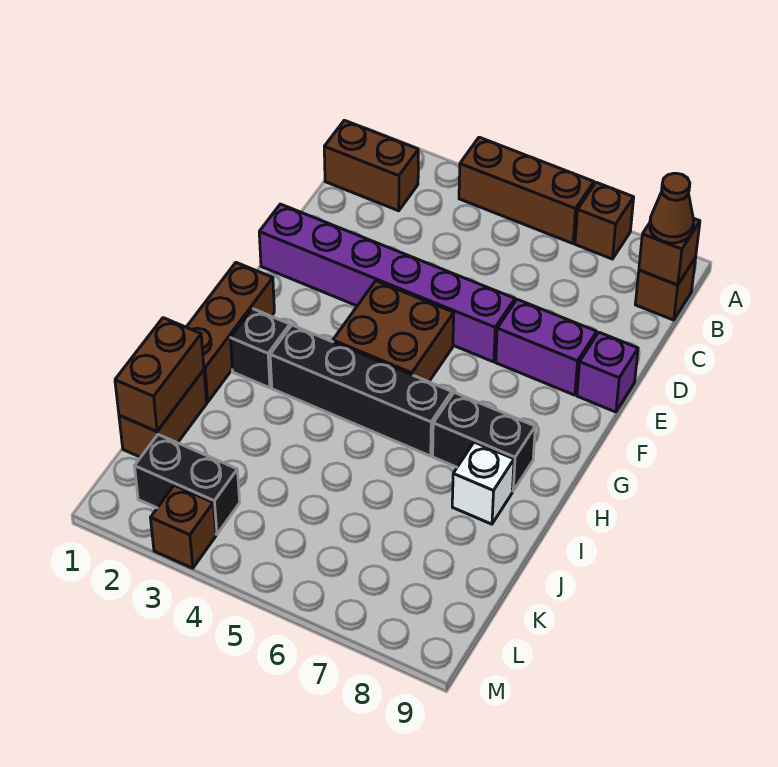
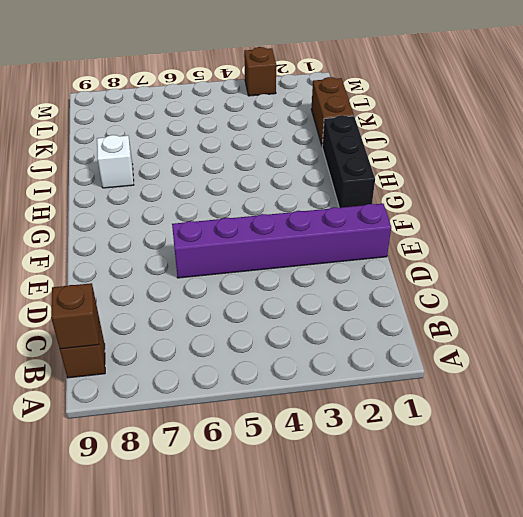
black 1x3 brick [322,115,375,208] -> brown 1x3 brick [187,263,274,402]
none -> brown 1x3 brick [459,137,594,243]
none -> brown 1x1 brick [575,182,634,259]
none -> brown 1x2 brick [324,120,418,211]

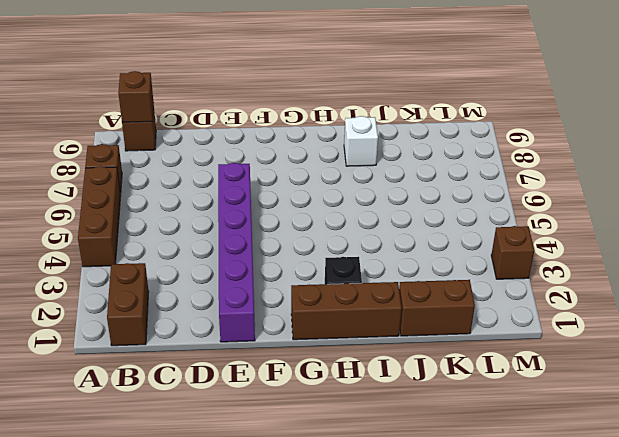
none -> purple 1x2 brick [496,299,597,395]
none -> purple 1x1 brick [577,332,638,412]
none -> brown 2x2 brick [333,281,454,382]

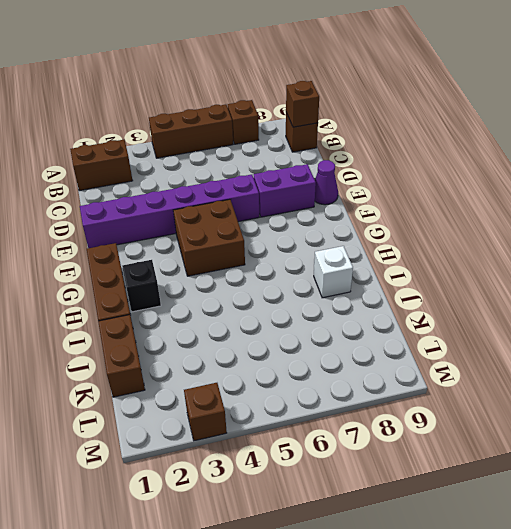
purple 1x1 cone [315,160,338,205] -> purple 1x1 brick [577,332,638,412]
none -> black 1x4 brick [270,325,452,456]
none -> black 1x2 brick [433,393,535,491]
none -> black 1x2 brick [135,435,240,534]

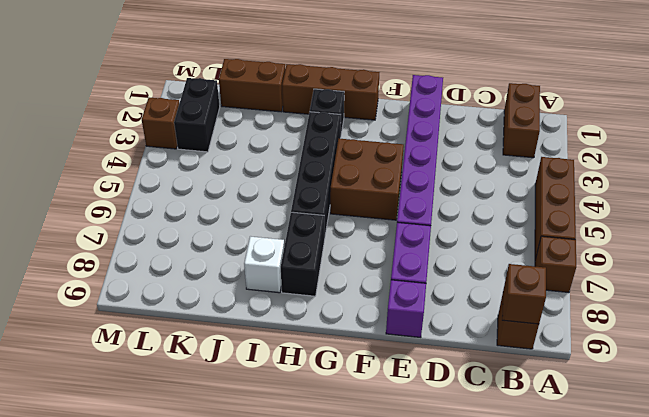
none -> brown 1x2 brick [115,318,204,431]
none -> brown 1x1 cone [650,173,694,243]

